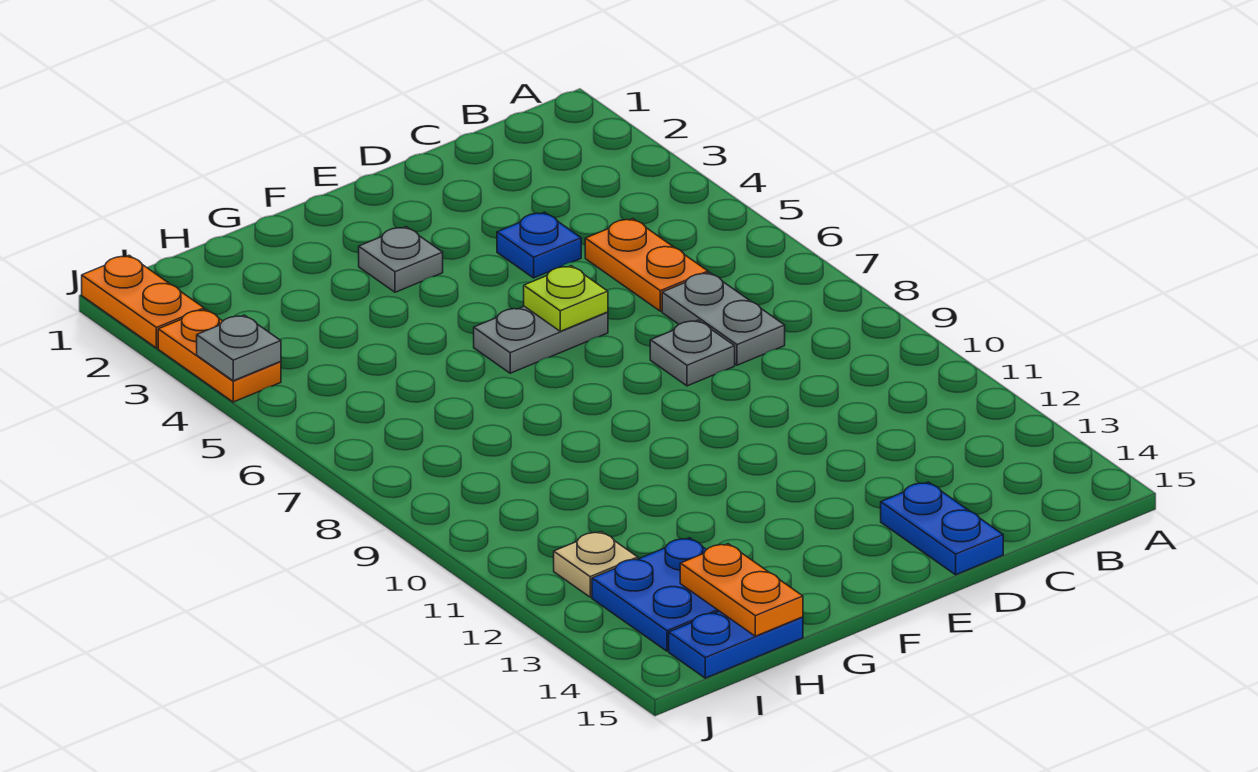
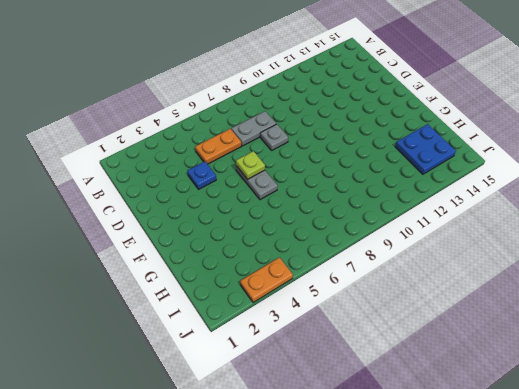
none -> blue 1x2 plate [881,482,1003,575]
none -> grey 1x1 plate [359,227,443,292]
none -> blue 1x2 plate [669,611,803,678]

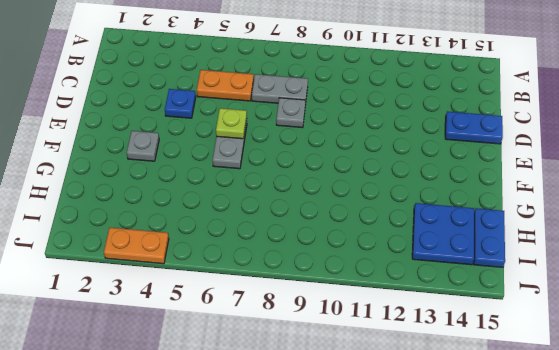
none -> tan 1x1 plate [554,532,638,597]
none -> orange 1x2 plate [82,255,204,348]
none -> orange 1x2 plate [680,544,803,636]

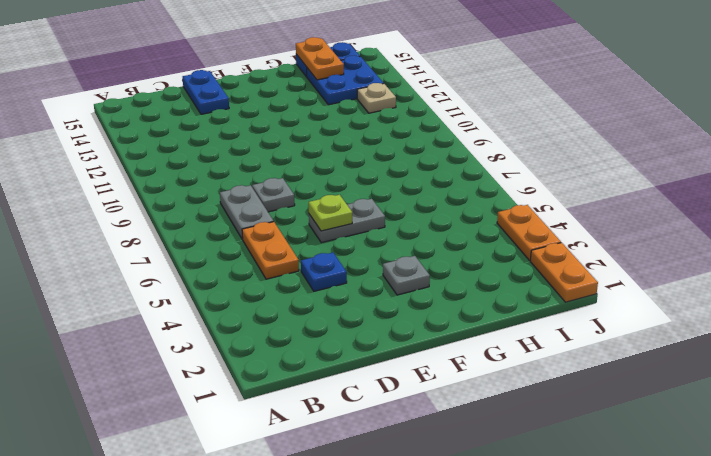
none -> grey 1x1 plate [197,315,281,381]

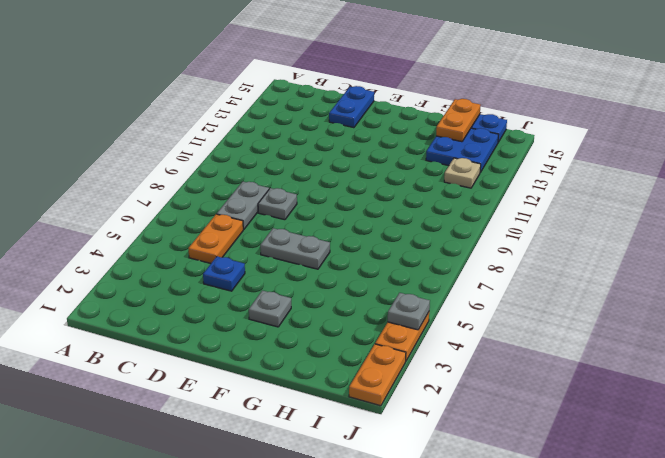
none -> lime 1x1 plate [524,266,608,331]

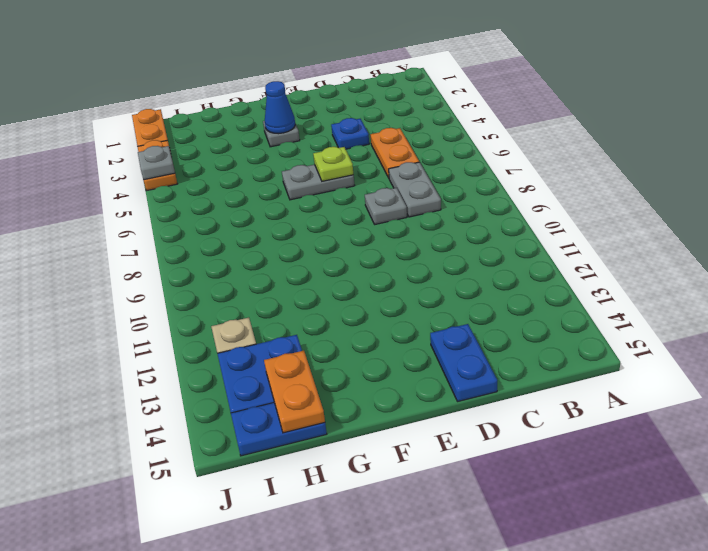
blue 1x1 cone [265,81,295,134] -> none

